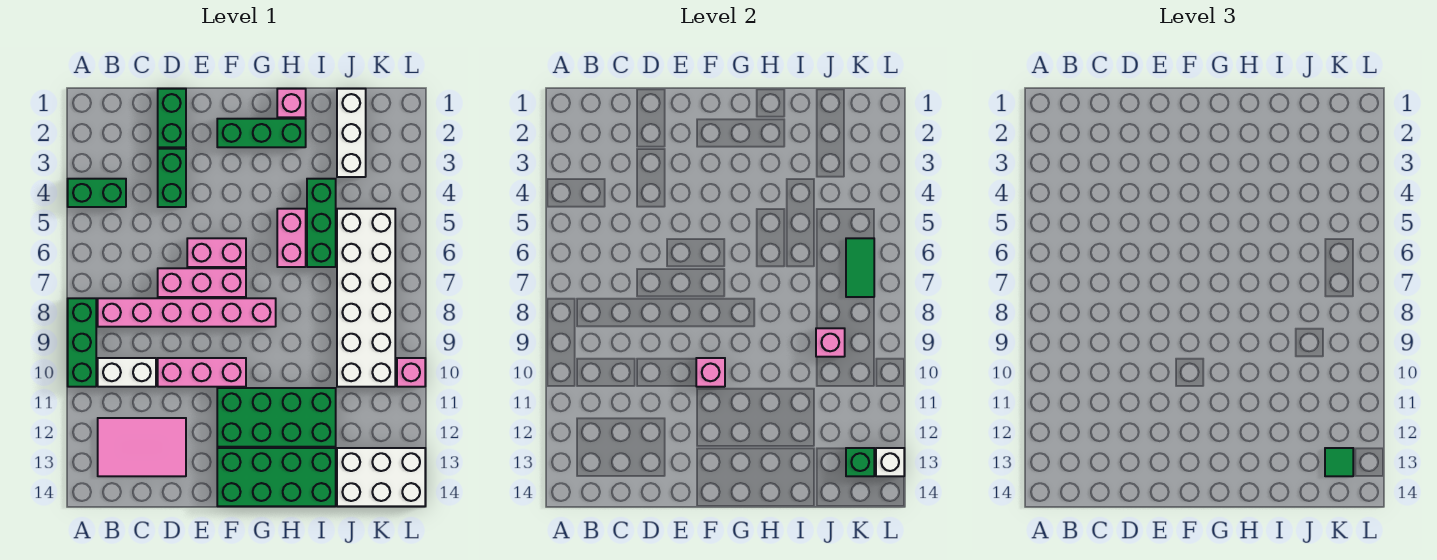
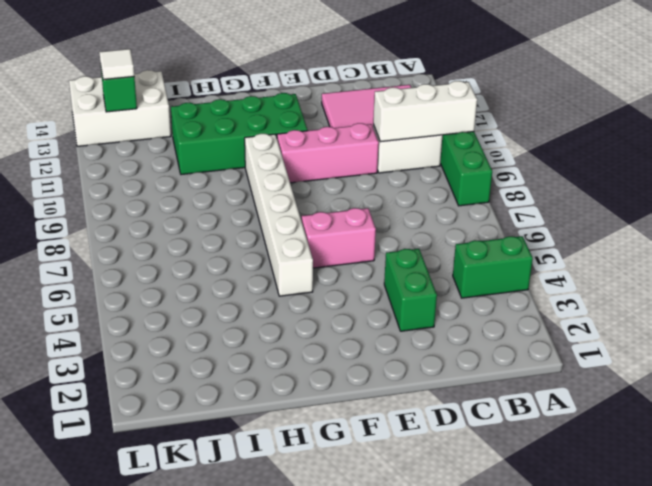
white 1x3 brick [373,81,477,142] -> white 1x3 brick turned to [337,89,366,177]
white 1x6 brick [245,134,313,296] -> pink 1x6 brick [98,298,276,327]
white 1x1 tile [99,49,134,80] -> green 1x1 tile [1325,448,1353,476]
none -> green 1x2 brick [158,89,186,147]
none -> pink 1x3 brick [158,268,246,297]
none -> green 1x3 brick [217,119,306,147]

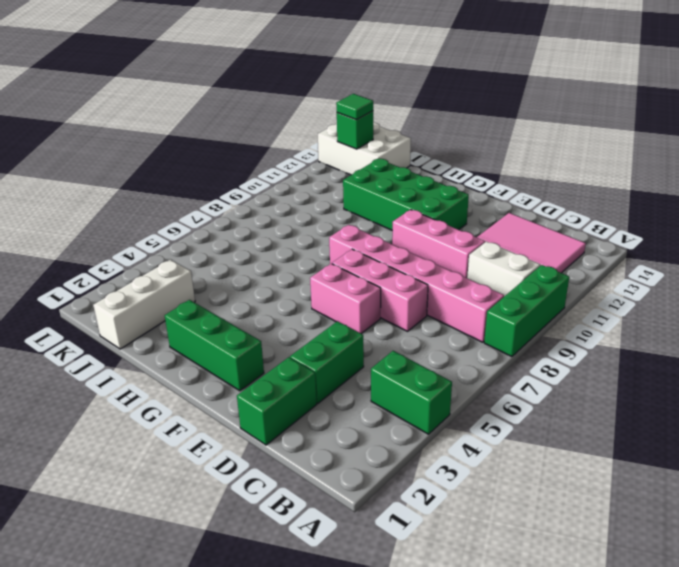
none -> green 2x4 brick [217,448,336,506]
none -> pink 1x1 brick [277,89,306,117]
none -> pink 1x2 brick [277,209,306,267]

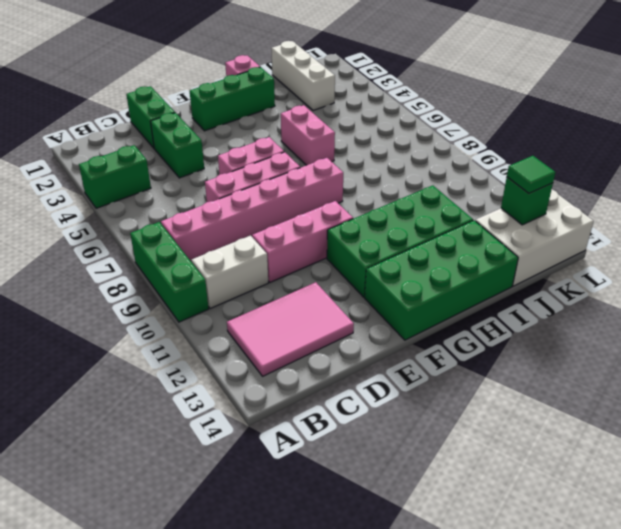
none -> green 1x3 brick [307,179,336,267]
none -> white 2x6 brick [337,209,395,387]
none -> pink 1x1 brick [397,358,425,387]

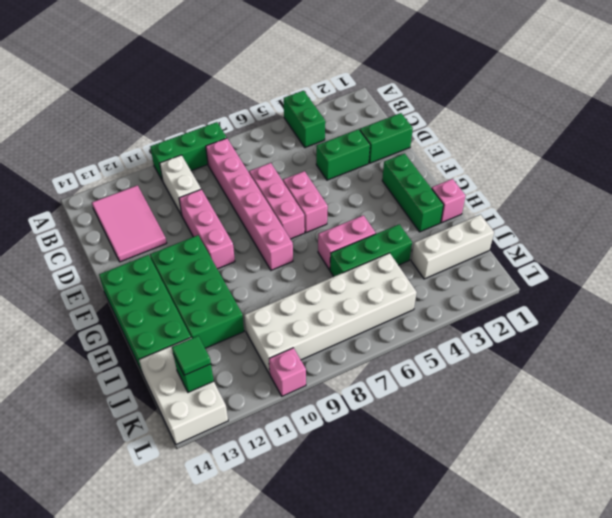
none -> pink 1x1 brick [696,358,725,387]
none -> pink 1x1 brick [816,328,845,357]
none -> green 1x2 tile [846,238,874,297]

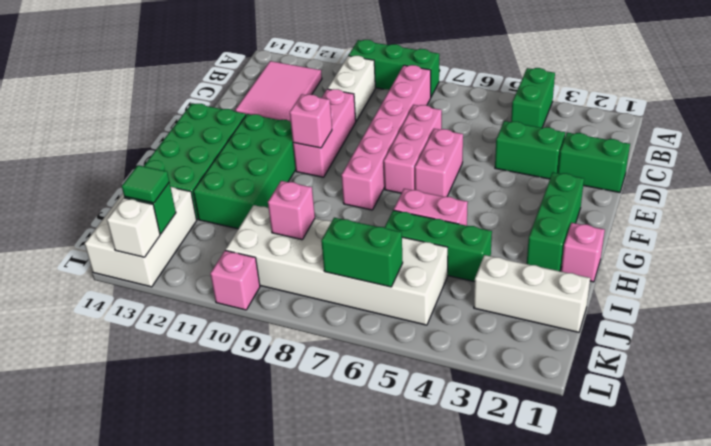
green 1x2 brick [321,218,403,287] -> green 1x2 tile [846,238,874,297]

